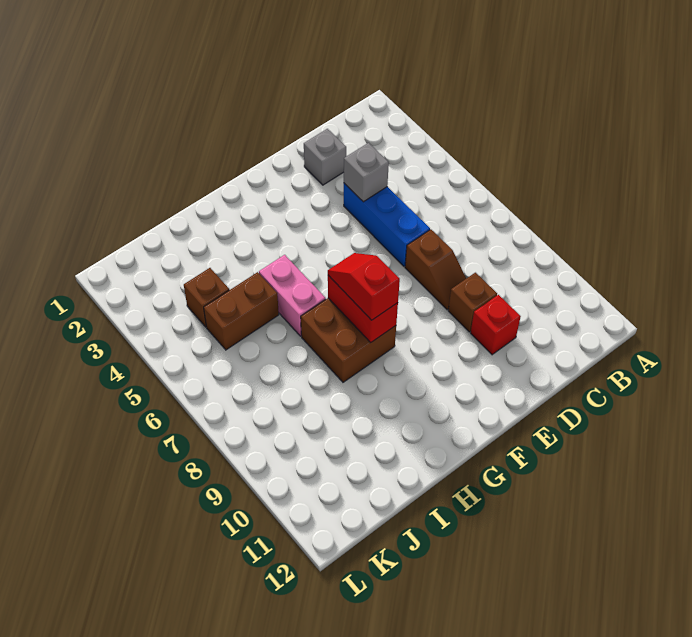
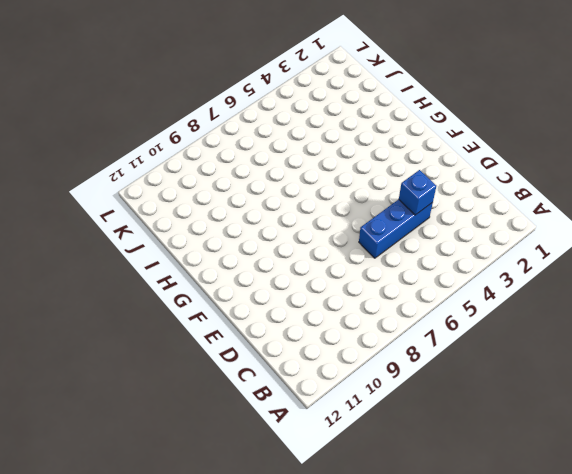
blue 1x1 brick [399,170,436,215] -> grey 1x1 brick [344,143,389,202]
none -> grey 1x1 brick [304,129,346,185]
none -> brown 1x2 slope [405,230,466,310]
none -> brown 1x1 brick [448,273,497,332]

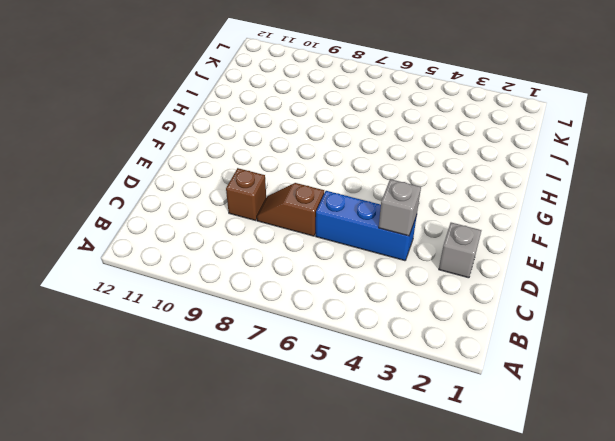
none -> red 1x1 brick [471,295,521,355]
none -> brown 2x2 brick [301,298,396,382]
none -> pink 1x2 brick [259,255,326,336]

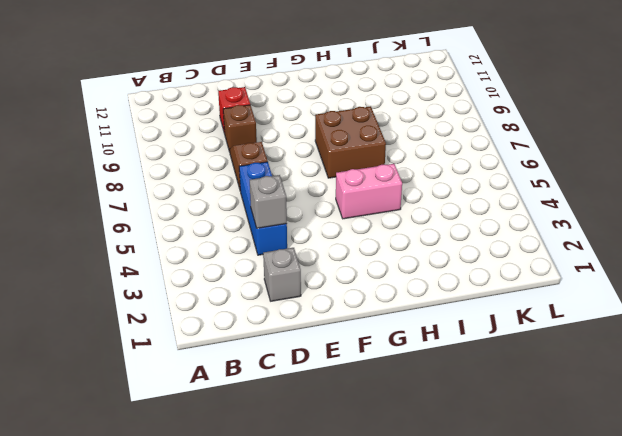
pink 1x2 brick [336,164,402,219] -> pink 1x2 brick turned to [259,255,326,336]
none -> brown 1x2 brick [204,272,279,350]
none -> brown 1x1 brick [184,268,229,327]
none -> red 1x2 brick [328,275,398,342]

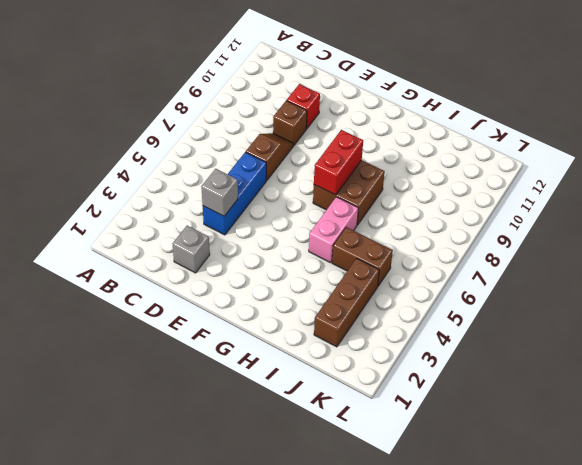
brown 1x3 brick [314,258,379,347] -> brown 1x1 brick [184,268,229,327]
none -> red 1x2 slope [328,253,400,320]

